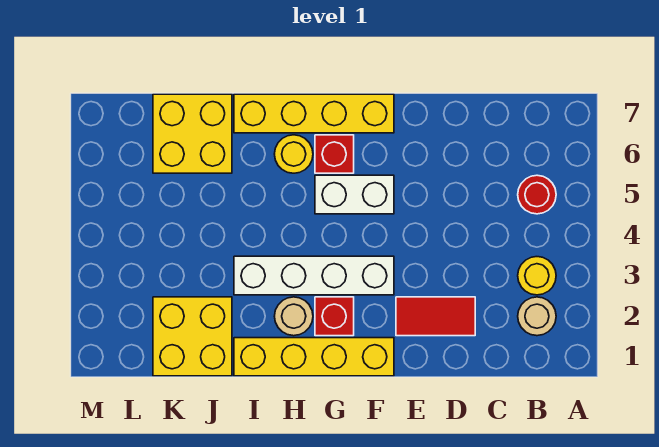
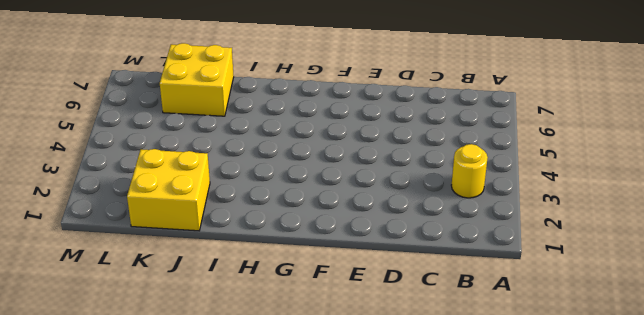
none -> tan 1x1 round brick [518,297,556,336]
none -> red 1x1 round brick [518,175,556,214]
none -> red 1x2 tile [396,297,475,336]

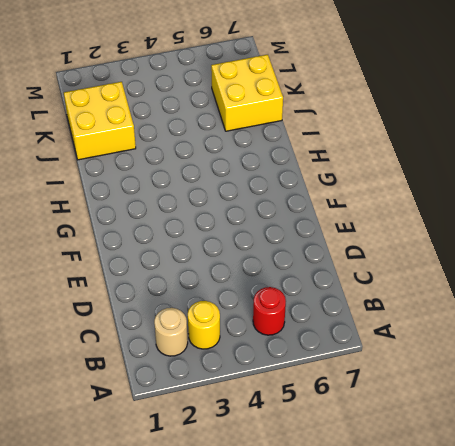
none -> red 1x2 tile [396,297,475,336]
none -> yellow 1x4 brick [234,338,394,376]
none -> white 1x4 brick [234,256,394,295]

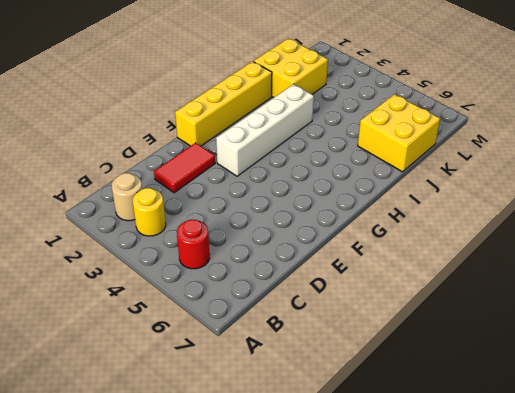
none -> white 1x2 brick [315,175,394,214]
none -> yellow 1x4 brick [234,94,394,133]
none -> red 1x1 brick [315,297,354,336]

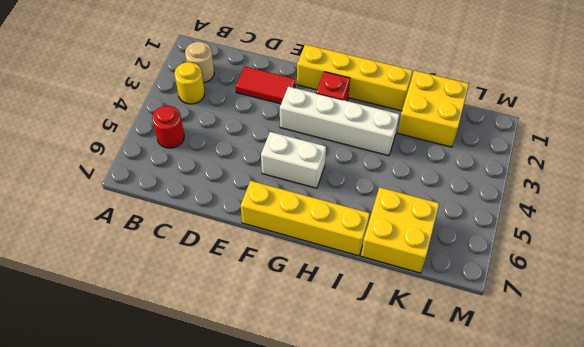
none -> red 1x1 brick [315,135,354,173]
none -> tan 1x1 round brick [274,297,313,336]
none -> yellow 1x1 round brick [275,135,313,173]

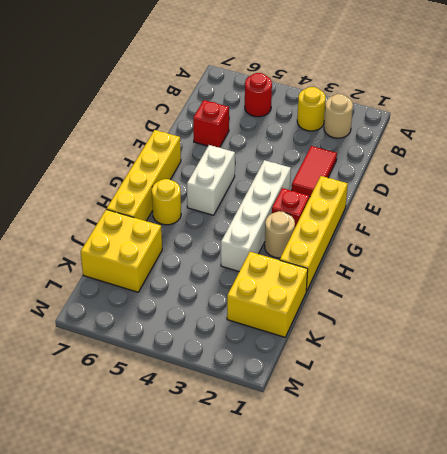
red 1x1 brick [193,100,229,147] -> red 1x1 brick moved to [315,135,354,173]

